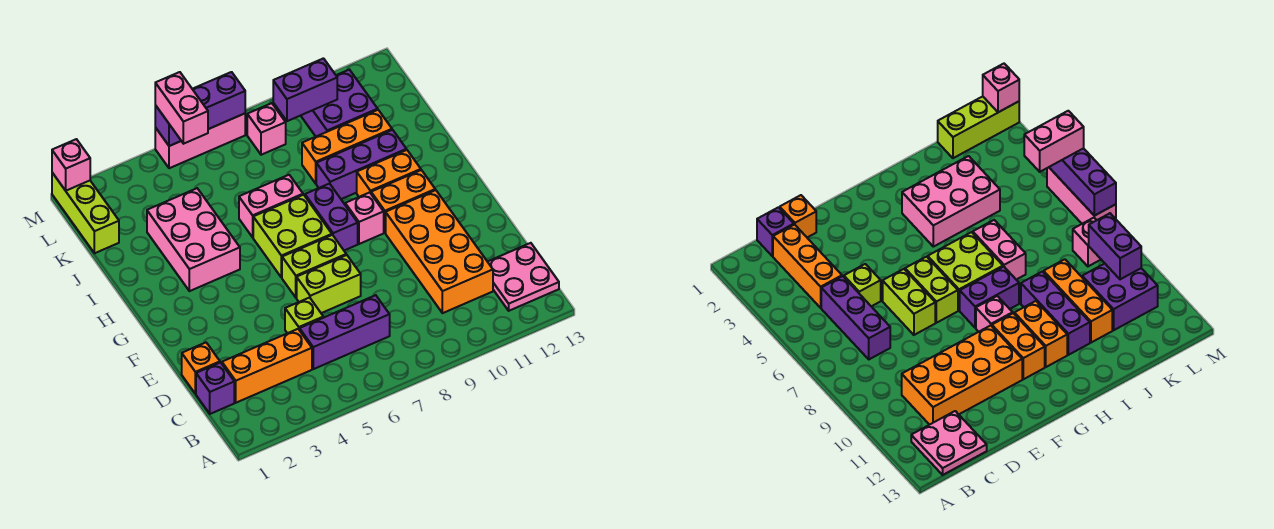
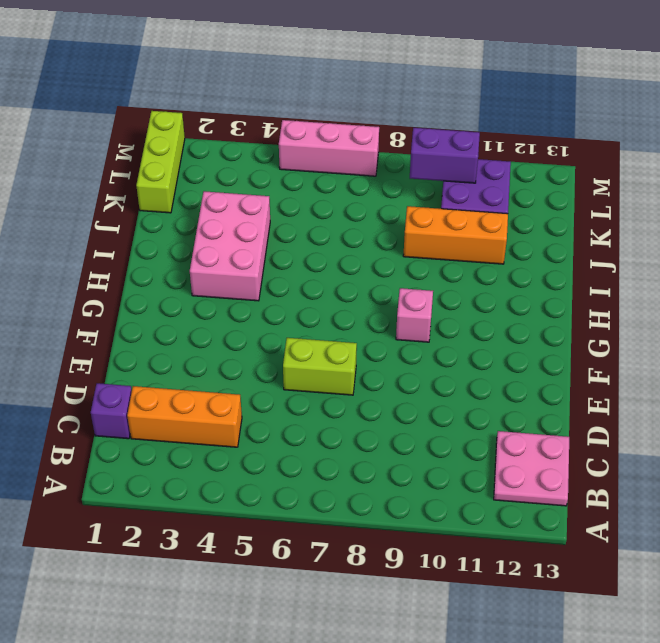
none -> purple 1x3 brick [299,295,390,369]
none -> orange 2x4 brick [386,190,493,313]
none -> orange 1x1 brick [182,343,220,394]

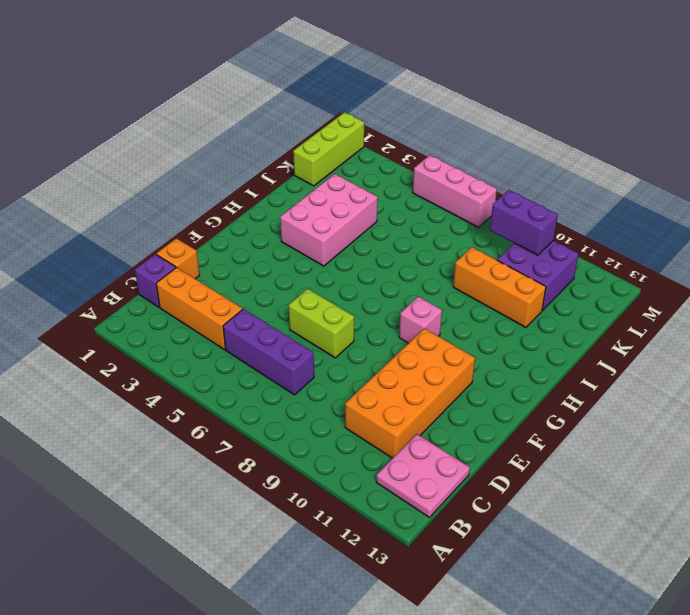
none -> lime 1x1 brick [285,298,323,333]
none -> lime 1x2 brick [282,235,346,298]
none -> lime 2x2 brick [253,195,332,278]

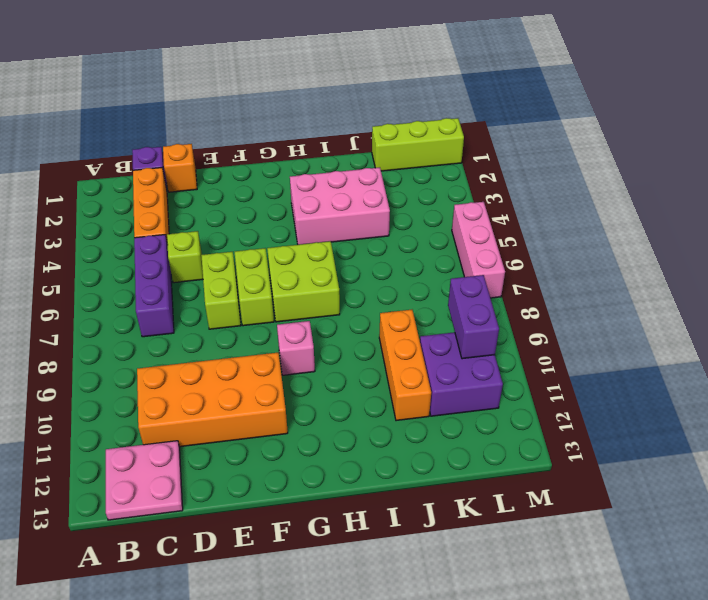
none -> purple 1x2 brick [305,184,358,250]
none -> orange 1x2 brick [371,170,435,233]
none -> orange 1x2 brick [357,150,421,197]

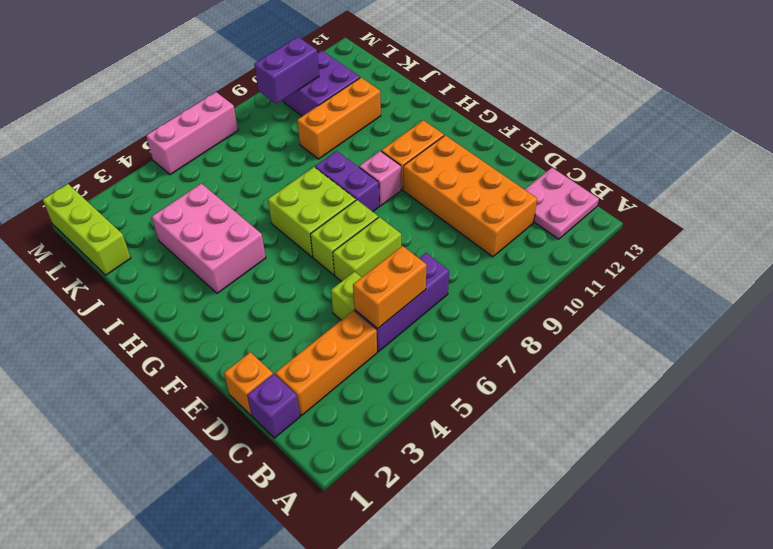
orange 1x2 brick [353,246,427,329] -> orange 1x2 brick moved to [357,150,421,197]
none -> pink 1x2 brick [239,175,303,237]
none -> purple 1x3 brick [316,130,406,199]
none -> pink 1x1 brick [247,103,286,155]

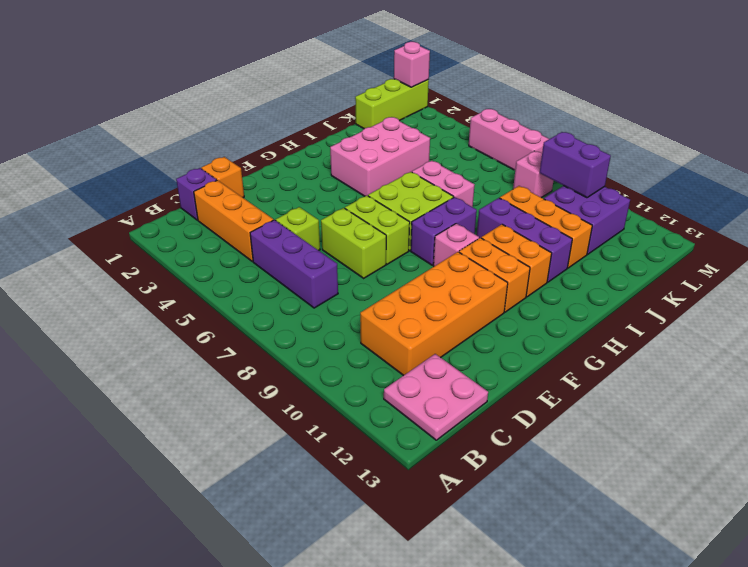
none -> purple 1x3 brick [155,72,245,146]
none -> pink 1x2 brick [155,72,208,144]

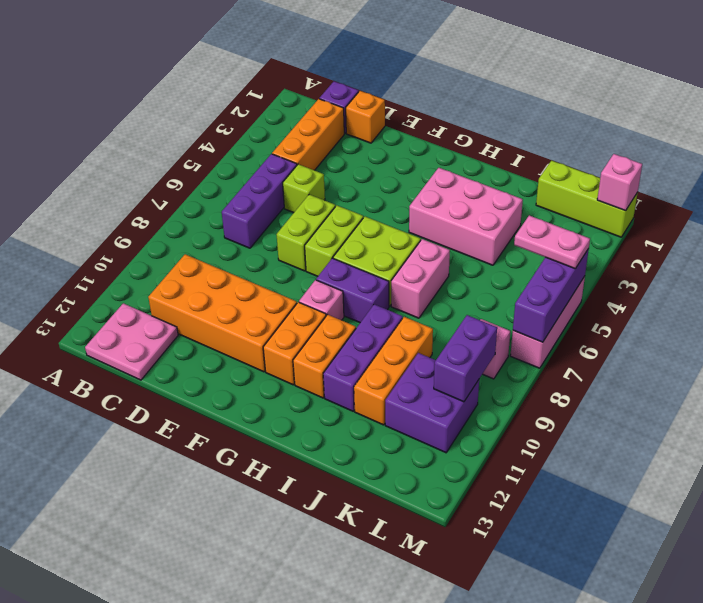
pink 1x2 plate [514,215,590,269] -> pink 1x2 brick [155,72,208,144]

